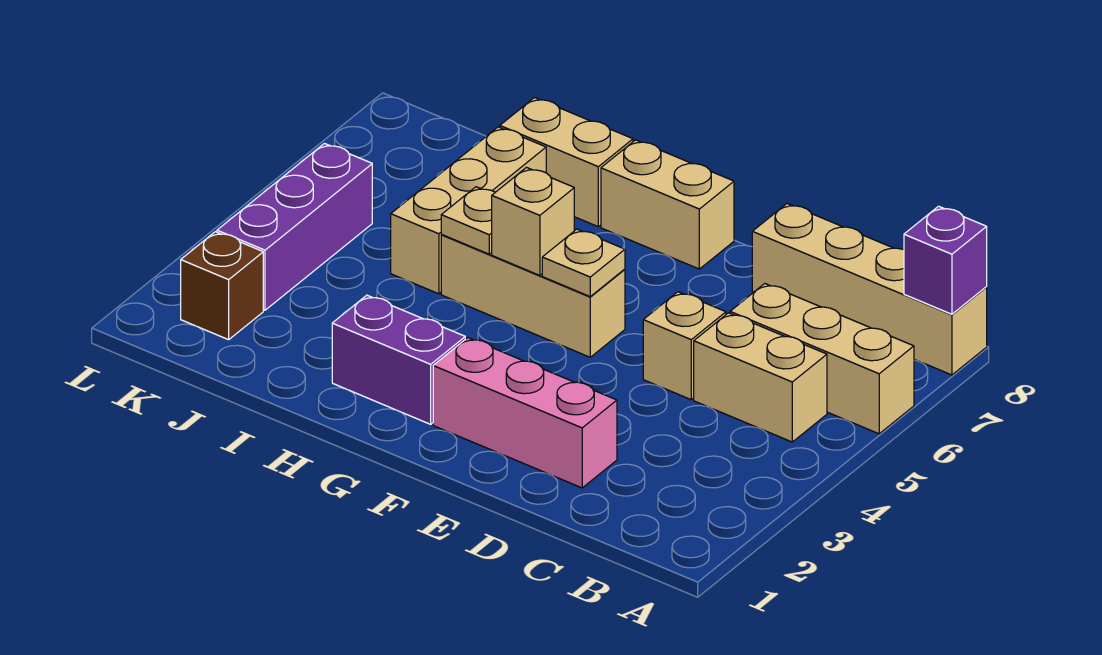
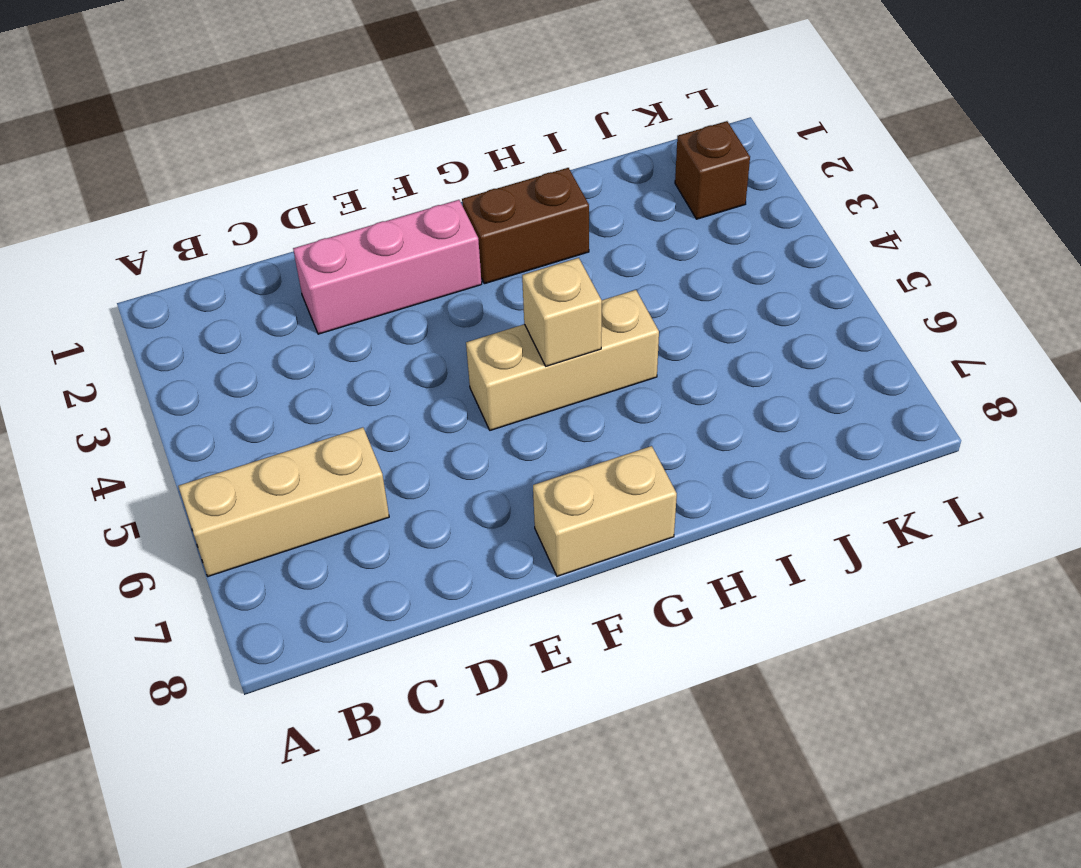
brown 1x2 brick [462,168,589,284] -> purple 1x2 brick [332,295,465,424]
none -> tan 1x4 brick [752,204,987,375]
none -> tan 1x2 brick [694,313,827,442]
none -> tan 1x1 brick [643,292,726,400]

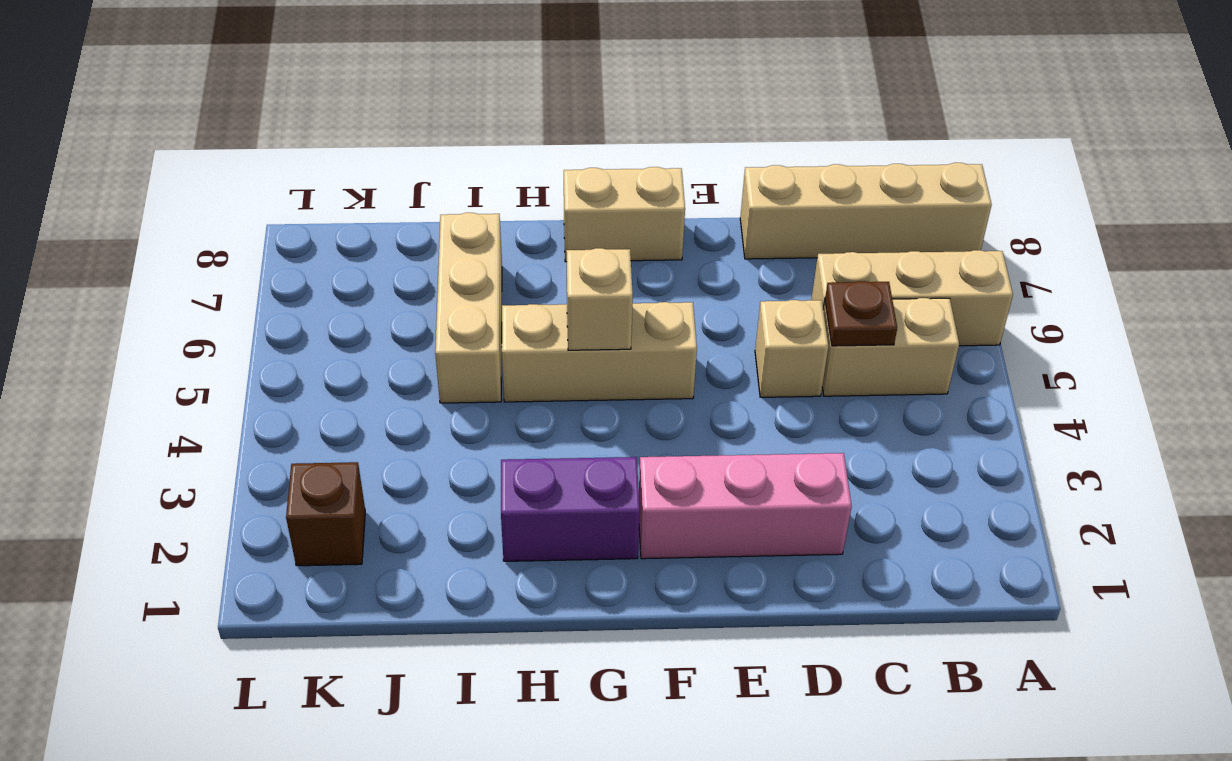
brown 1x1 plate [825,281,897,346] -> none
none -> tan 1x2 brick [500,98,633,227]
none -> purple 1x3 brick [217,144,372,310]
none -> purple 1x1 brick [904,206,987,314]

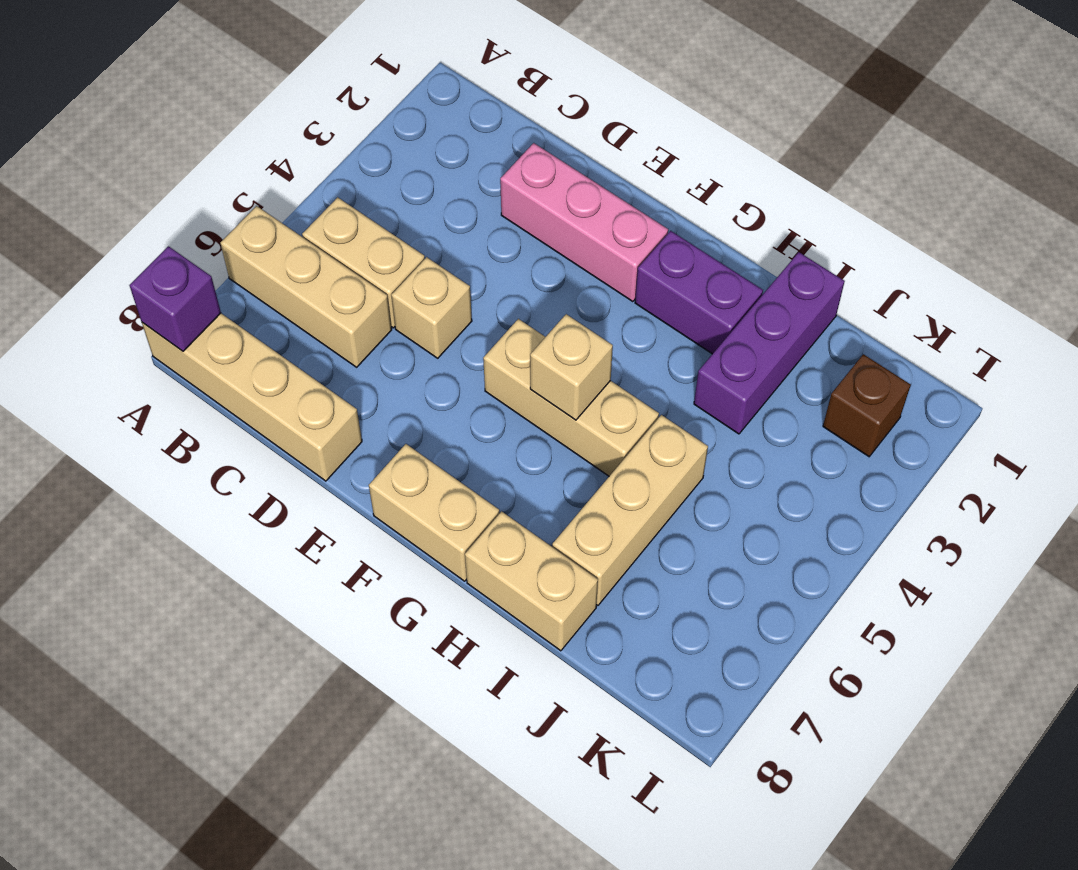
purple 1x3 brick [694,252,845,434] -> purple 1x3 brick moved to [217,144,372,310]
none -> tan 1x1 plate [542,229,625,296]
none -> tan 1x1 plate [441,187,495,254]

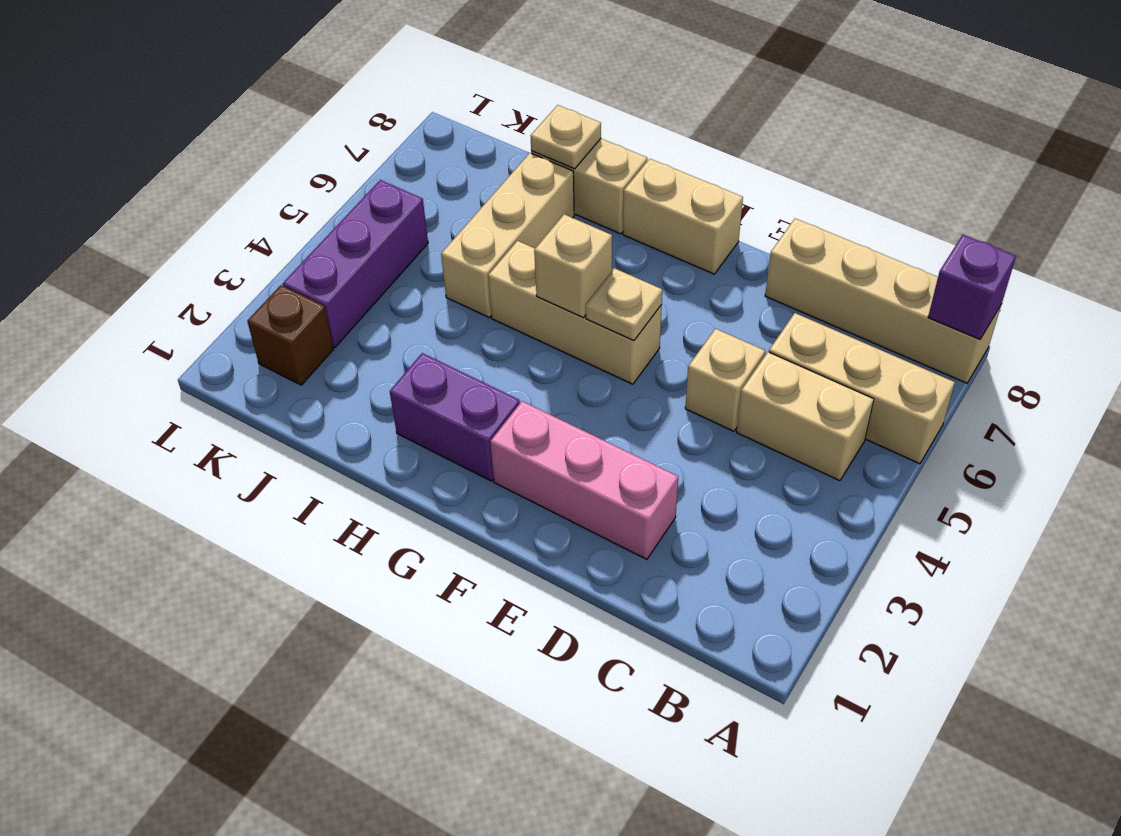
tan 1x1 plate [530,105,601,169] -> tan 1x1 plate moved to [441,187,495,254]

